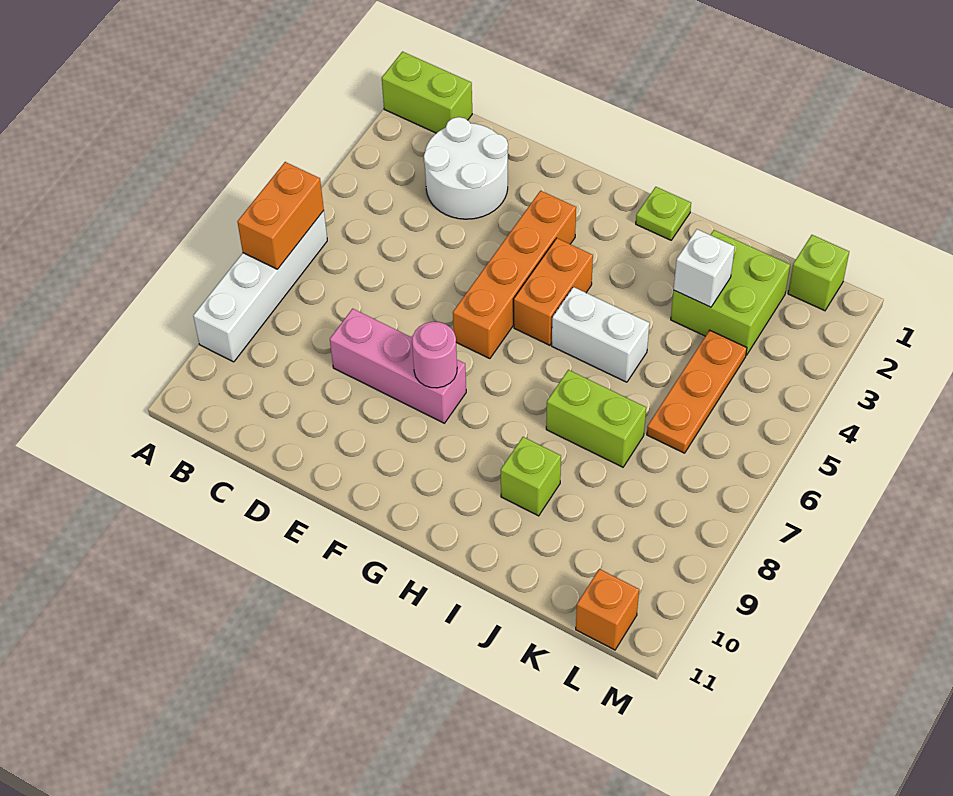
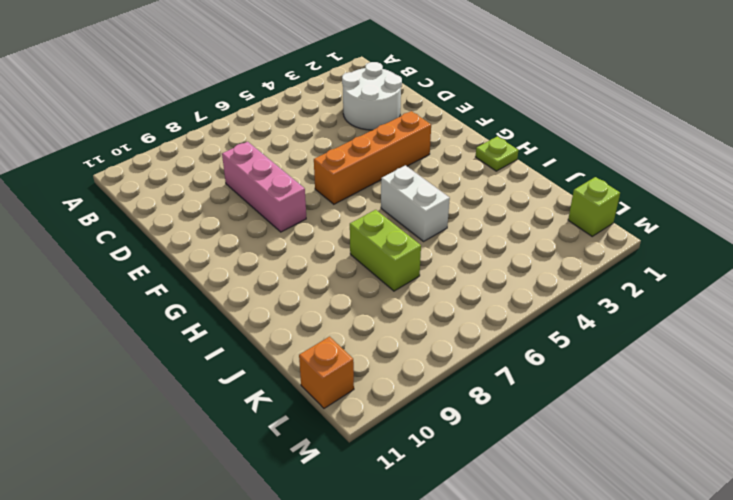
none -> lime 1x2 brick [382,52,472,133]
none -> white 1x4 brick [193,211,327,362]
none -> orange 1x2 brick [514,238,593,345]

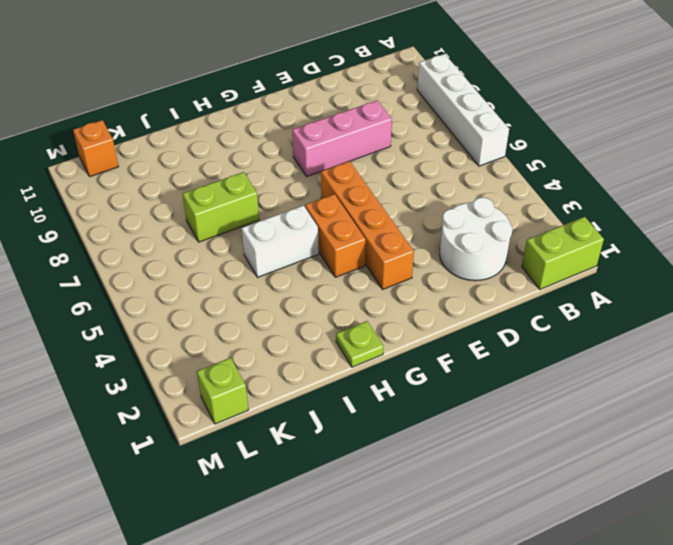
none -> lime 1x1 brick [501,437,561,516]
none -> lime 2x2 brick [671,230,790,355]
none -> orange 1x3 plate [647,330,747,453]

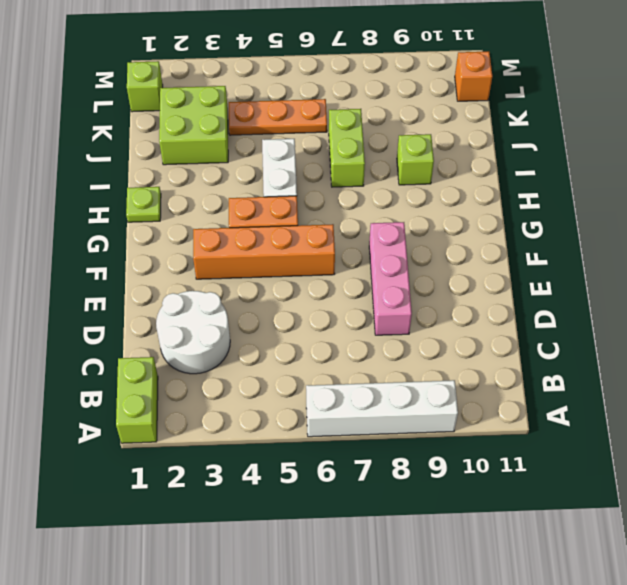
none -> orange 1x2 brick [237,162,324,269]
none -> pink 1x1 round brick [412,322,457,388]
none -> white 1x1 brick [674,229,735,307]

